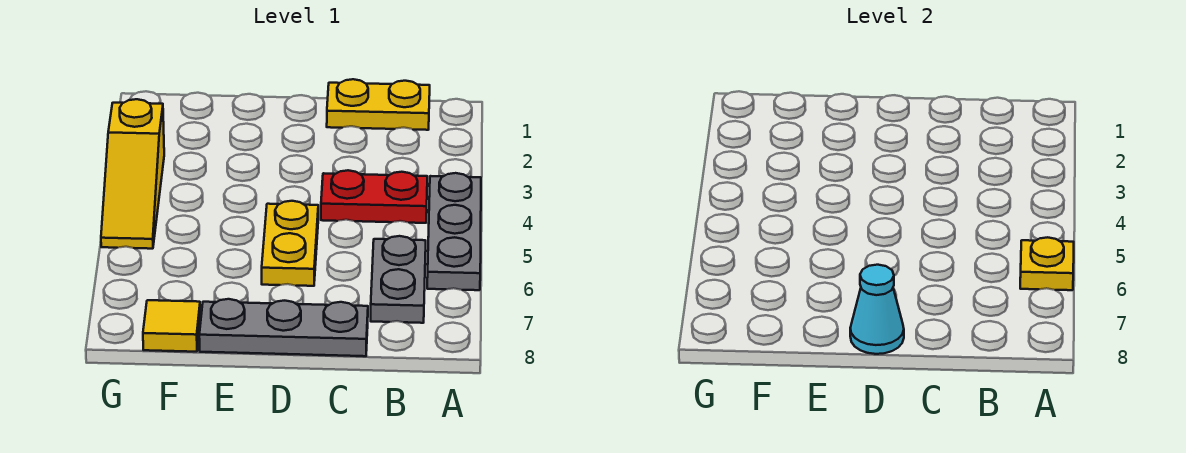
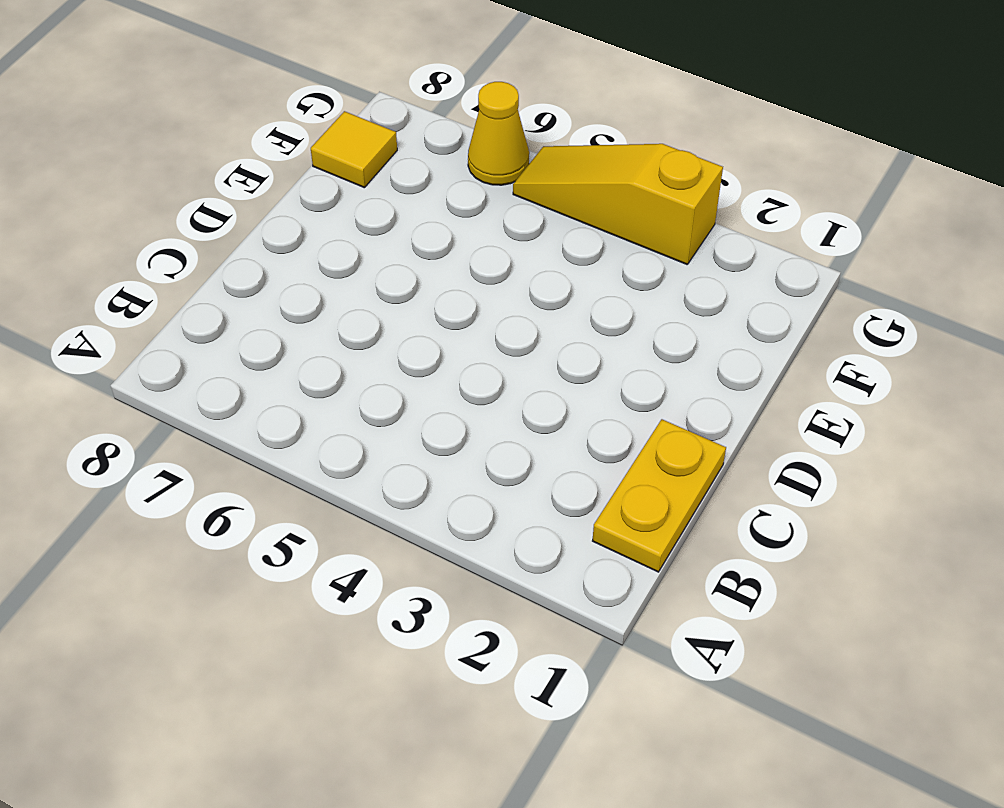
yellow 1x1 cone [468,82,529,185] -> none
none -> grey 1x3 plate [427,173,481,290]
none -> red 1x2 plate [321,170,427,223]

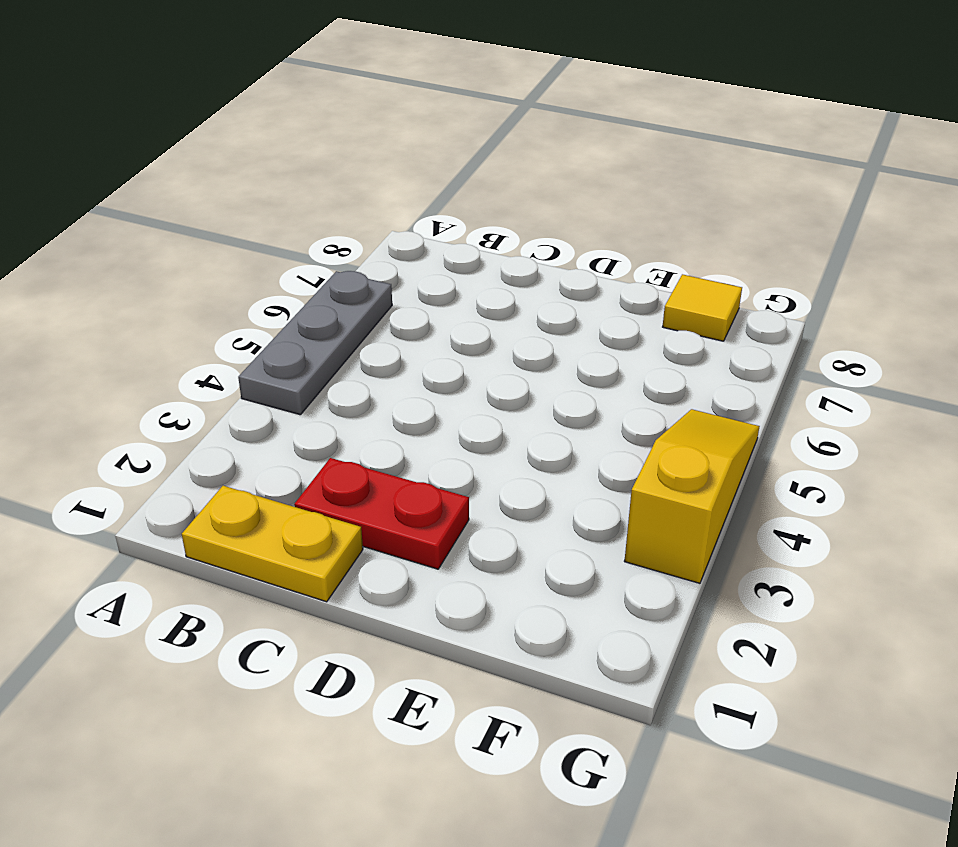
red 1x2 plate [294,458,469,569] -> red 1x2 plate moved to [321,170,427,223]
none -> grey 1x2 plate [371,236,426,323]
none -> grey 1x3 plate [199,299,368,356]

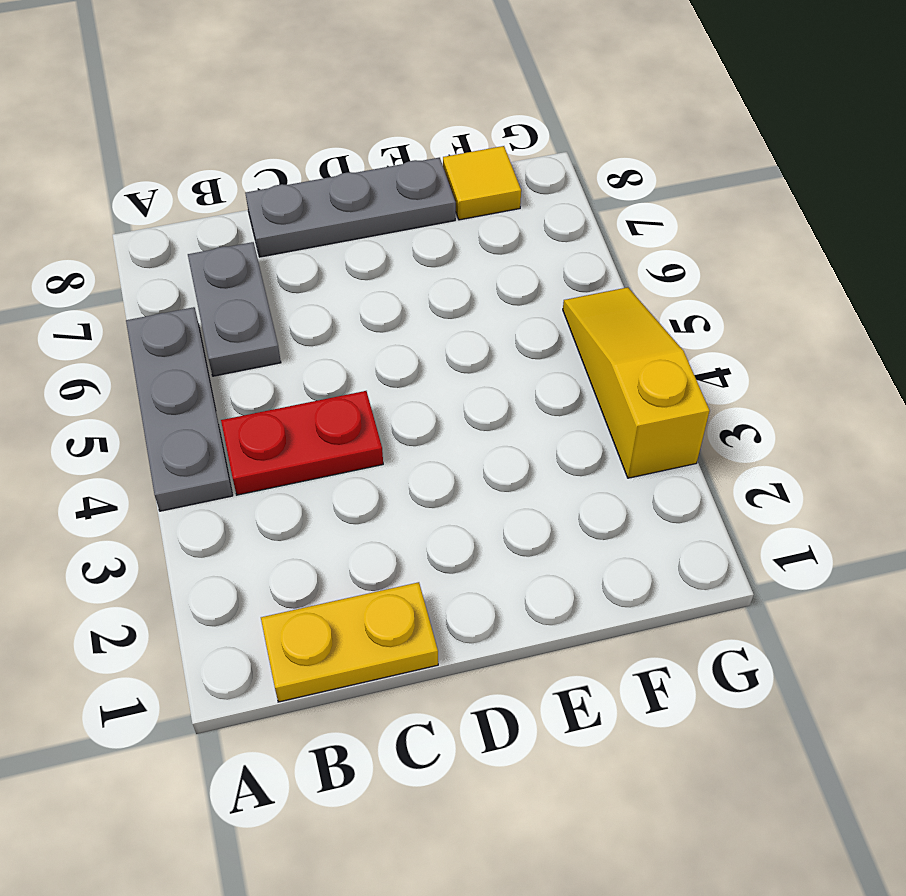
none -> yellow 1x2 plate [262,201,318,286]
none -> yellow 1x1 plate [1020,237,1074,290]

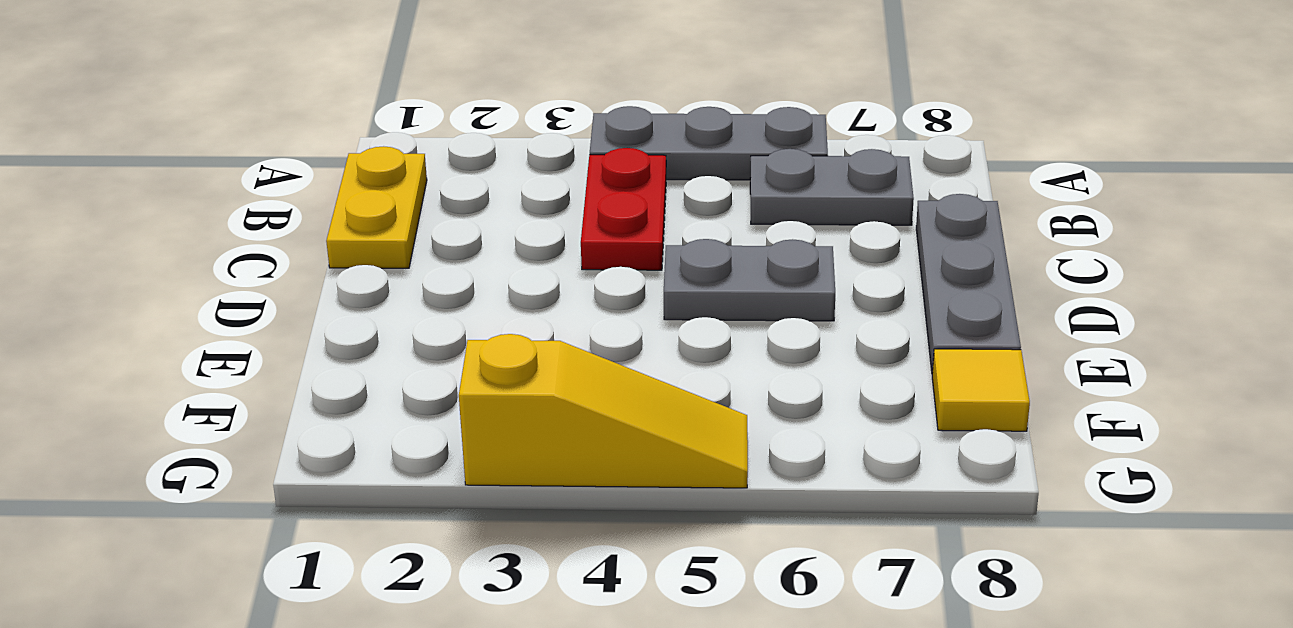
grey 1x2 plate [664,239,835,321] -> yellow 1x2 plate [262,201,318,286]
none -> yellow 1x1 plate [1020,237,1074,290]
none -> cyan 1x1 cone [850,265,904,354]

